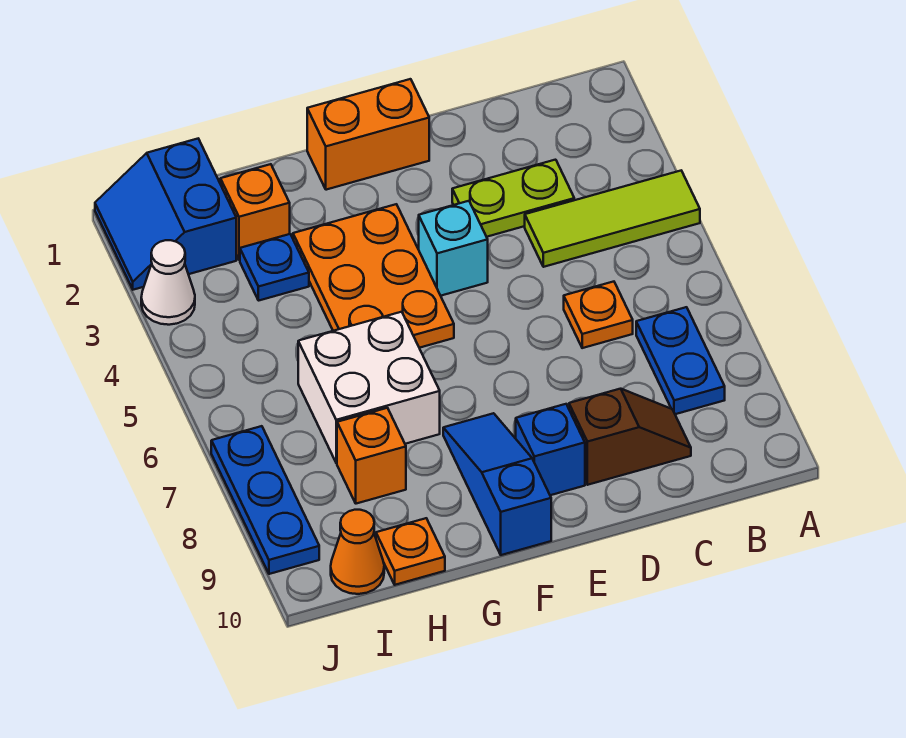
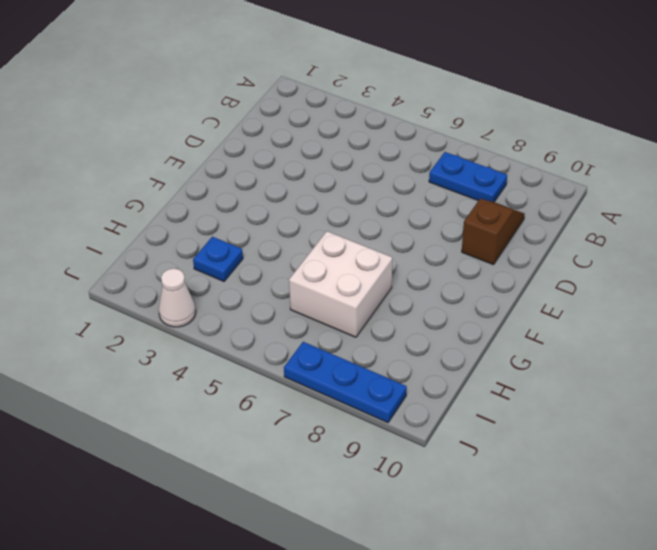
none -> lime 1x3 tile [525,171,700,267]
none -> lime 1x2 plate [452,160,574,237]
none -> orange 1x1 plate [564,282,633,348]

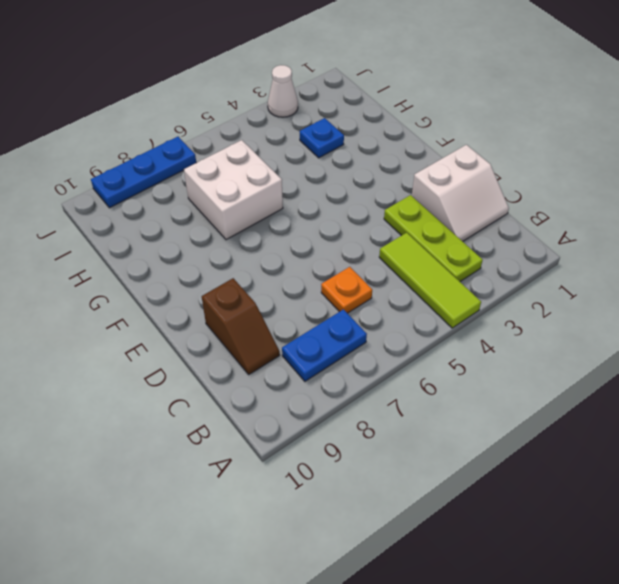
lime 1x3 plate [384,195,483,282] -> lime 1x2 plate [452,160,574,237]
white 2x2 slope [412,145,509,241] -> none
none -> orange 1x2 brick [307,79,429,190]
none -> cyan 1x1 brick [419,201,488,296]
none -> blue 1x1 brick [516,404,585,495]

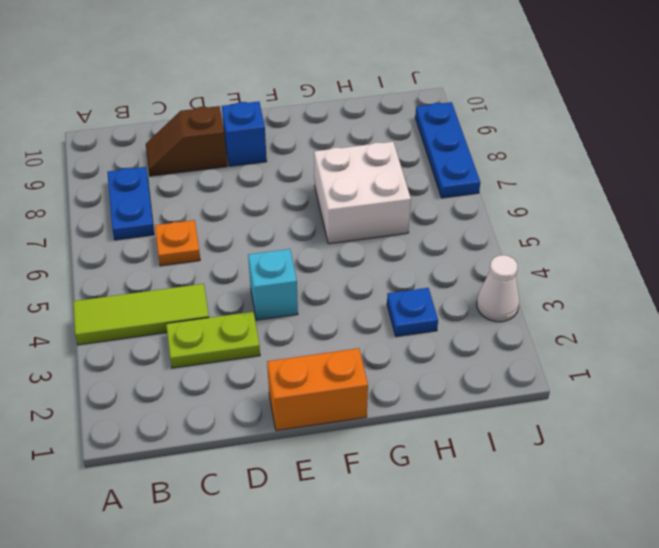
none -> orange 2x3 plate [293,204,454,348]
none -> blue 1x3 slope [443,413,551,555]
none -> orange 1x1 brick [220,164,290,260]

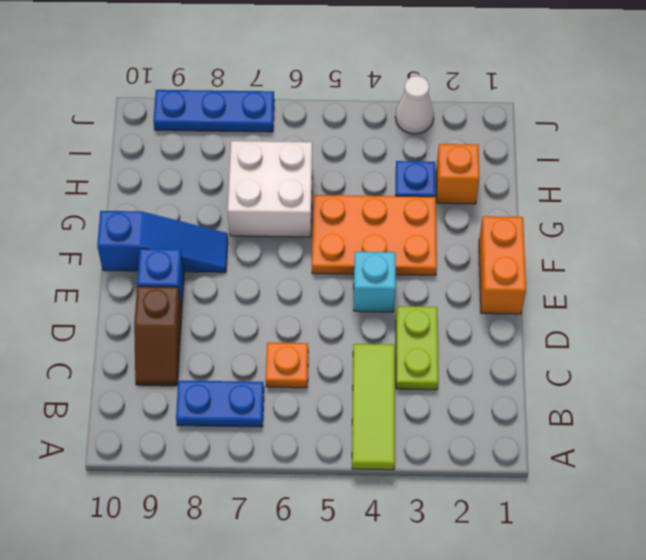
none -> orange 1x1 brick [337,408,406,504]
none -> orange 1x1 plate [376,518,445,585]
none -> blue 2x2 slope [95,139,236,290]

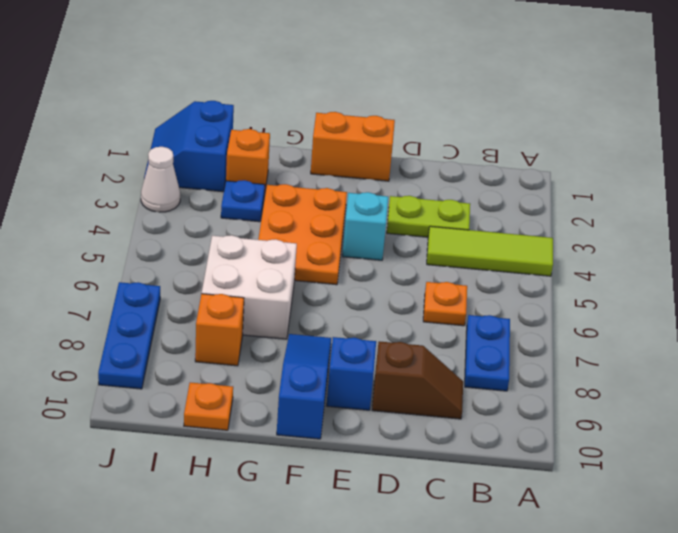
none -> orange 1x1 cone [331,510,384,594]

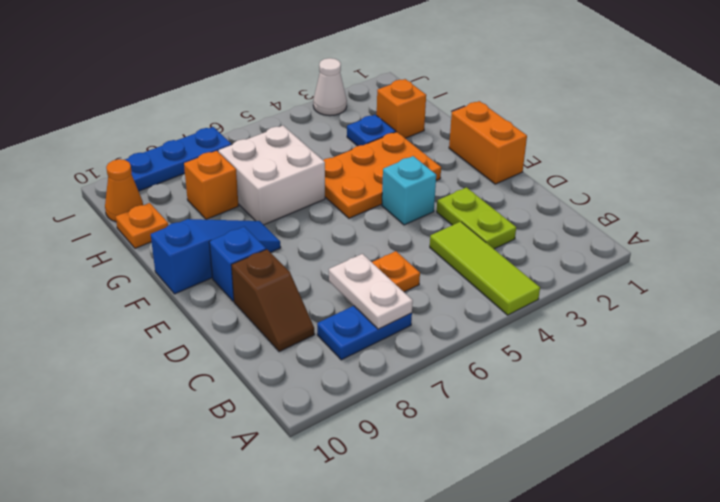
white 1x2 plate [329,254,413,329] -> none
none -> blue 2x2 slope [95,139,236,290]

